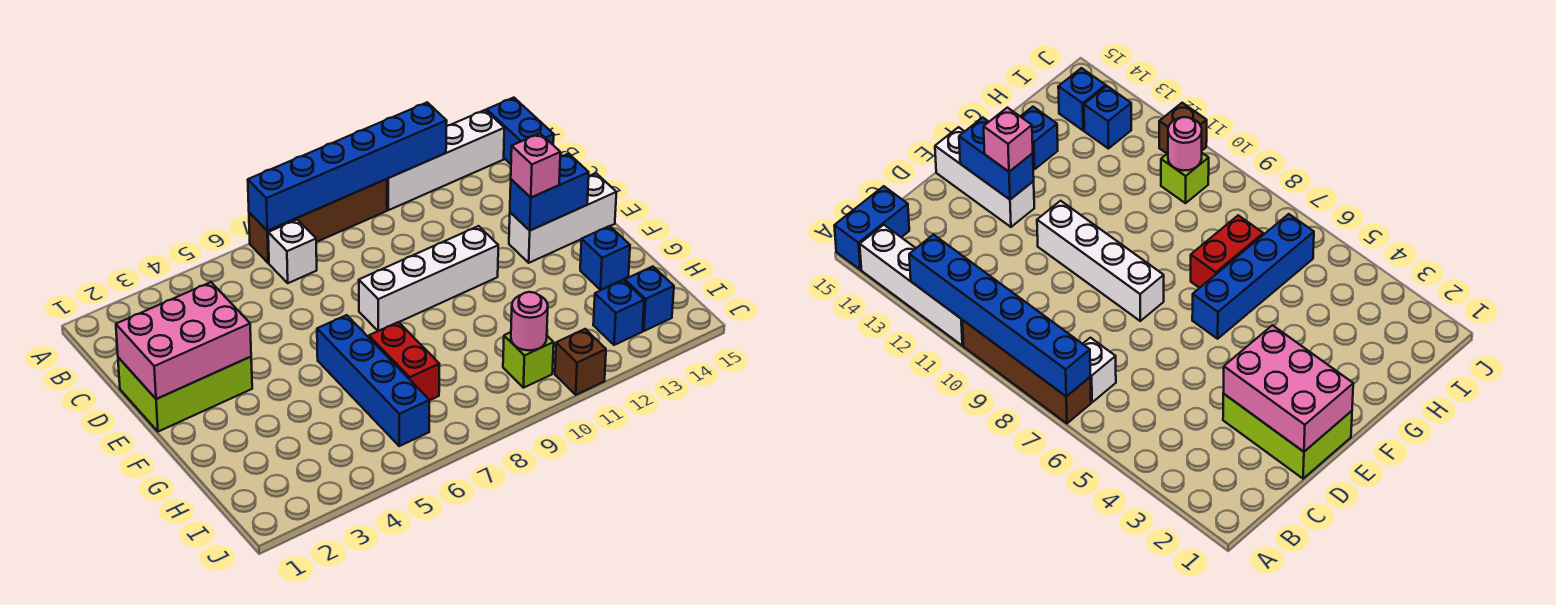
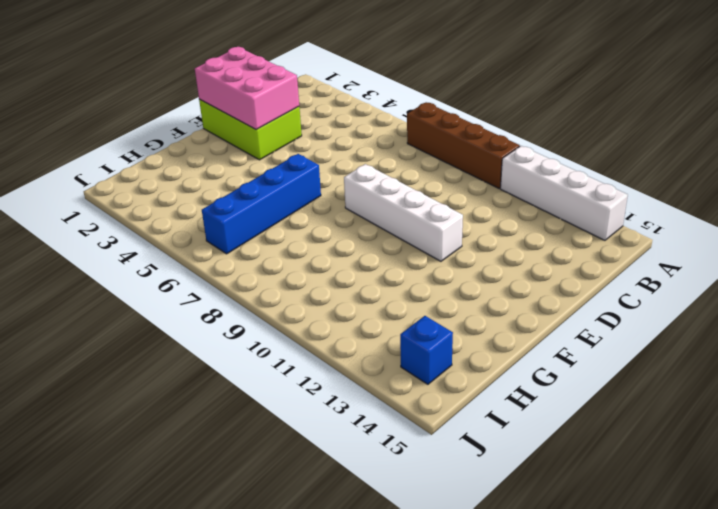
none -> blue 1x2 brick [487,98,554,164]
none -> white 1x1 brick [268,220,317,283]
none -> white 1x3 brick [509,173,616,263]

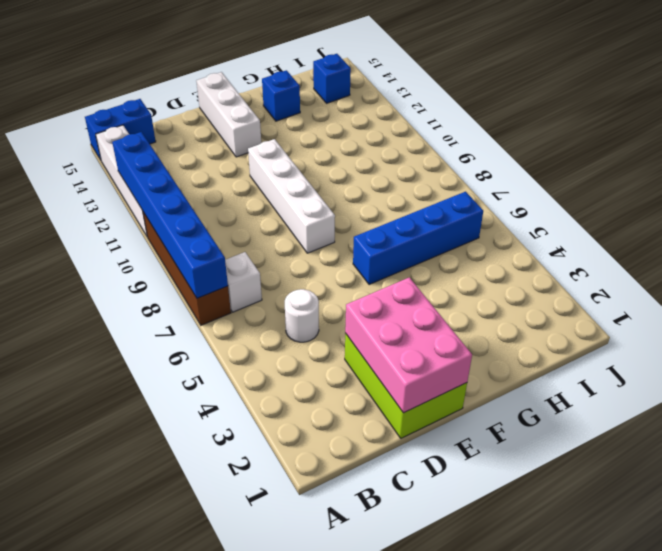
white 1x1 round brick [285,289,319,342] -> none
none -> red 1x2 brick [369,322,439,400]
none -> lime 1x1 brick [503,332,554,388]
none -> blue 1x1 brick [593,280,644,345]

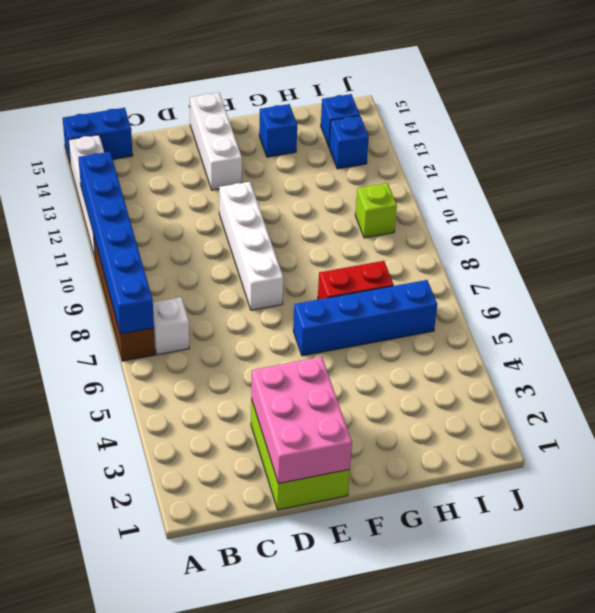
none -> brown 1x1 brick [555,329,606,395]
none -> blue 1x2 brick [510,154,589,230]
none -> pink 1x1 round brick [511,292,548,351]

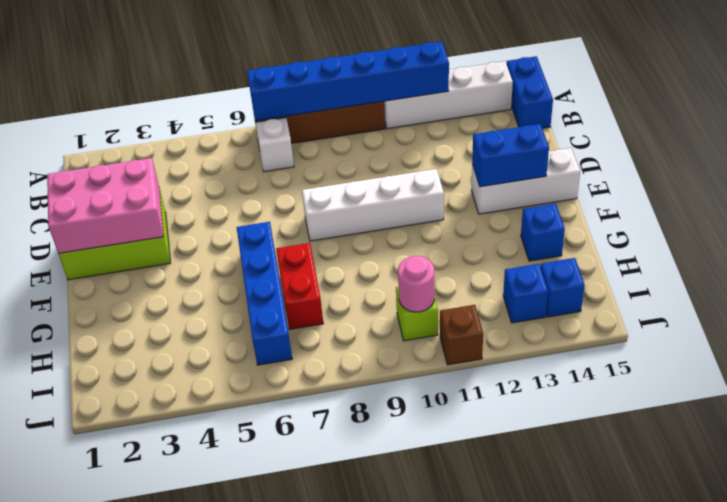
none -> pink 1x1 brick [511,133,560,198]

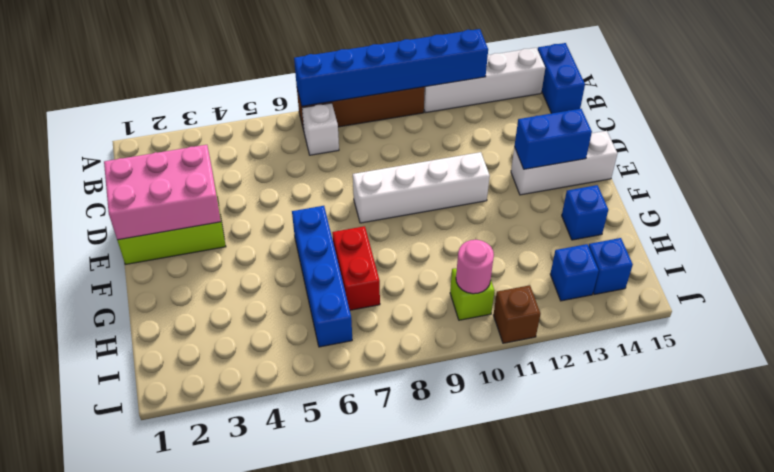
none -> pink 1x1 brick [511,133,560,198]

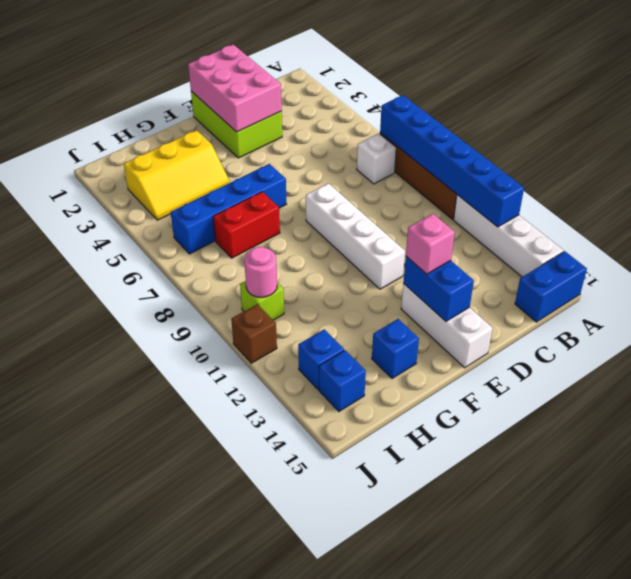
yellow 2x3 slope [124,130,230,220] -> none

